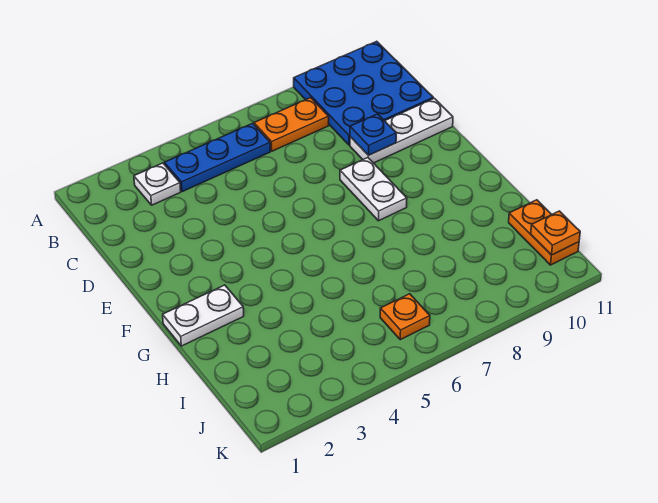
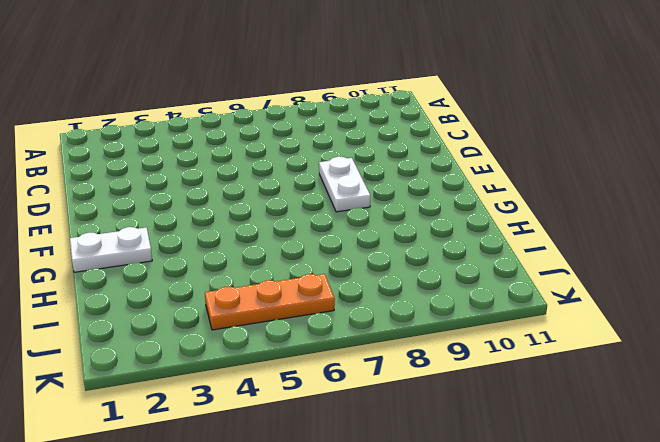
orange 1x3 plate [205,274,335,330] -> orange 1x1 plate [380,294,430,340]
none -> blue 3x3 plate [294,41,433,145]
none -> white 1x1 plate [134,163,181,205]

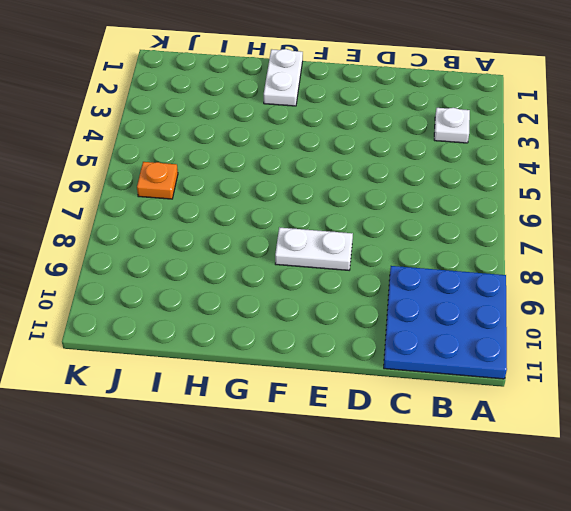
none -> blue 1x3 plate [164,123,270,192]
none -> orange 1x2 plate [254,98,329,151]

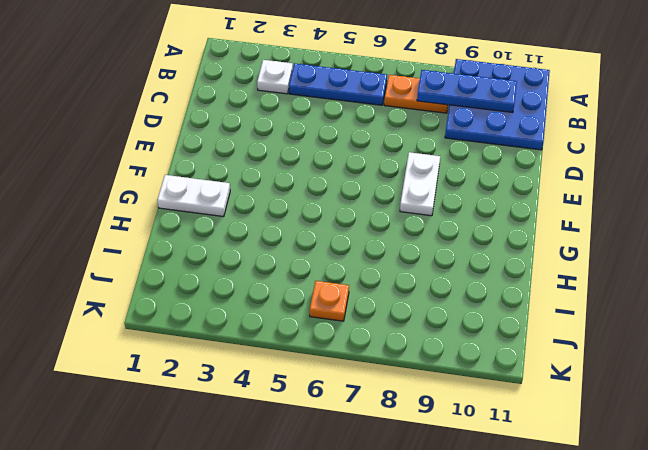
blue 1x3 plate [417,70,517,113] -> none
none -> white 1x3 plate [350,98,453,163]
none -> orange 1x2 plate [509,200,579,265]

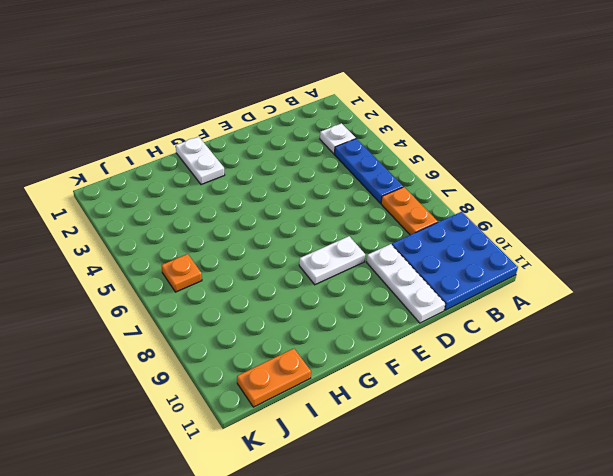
none -> blue 1x1 plate [350,114,396,155]
none -> orange 1x1 plate [531,211,580,255]

